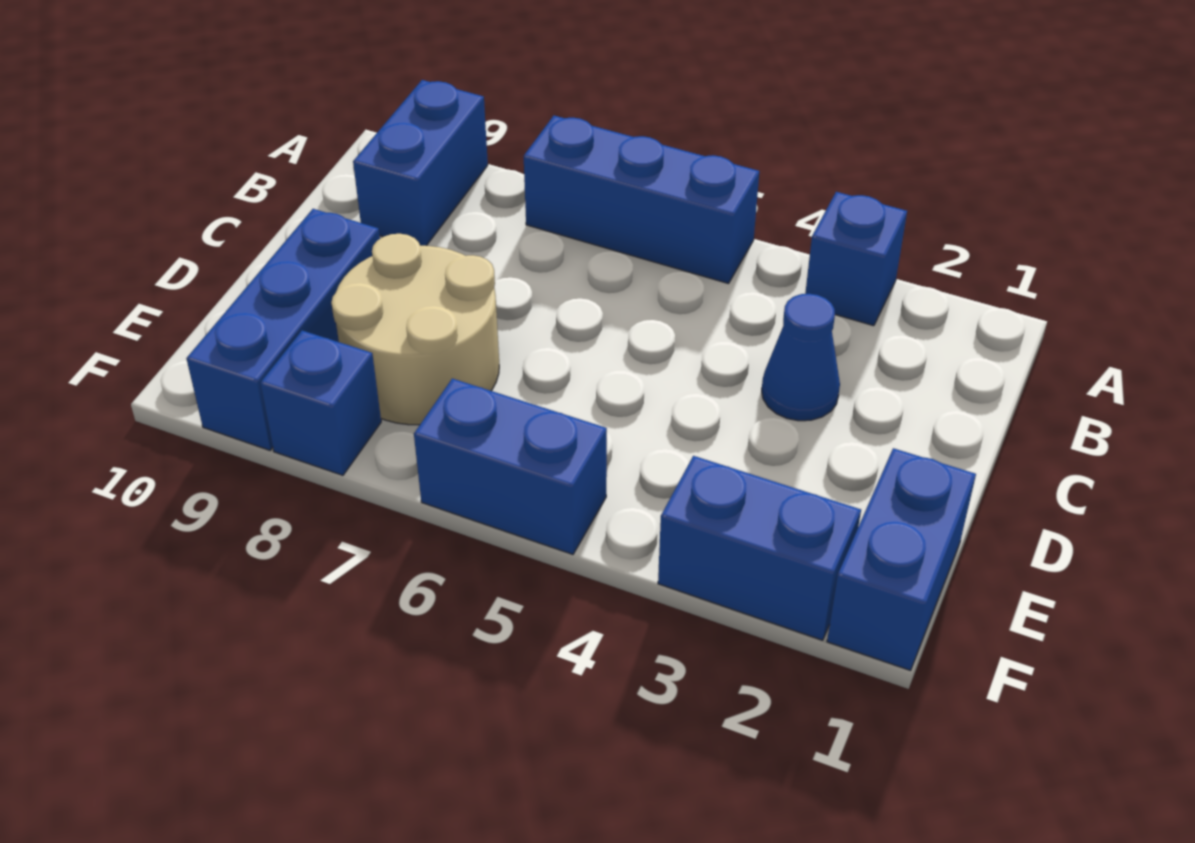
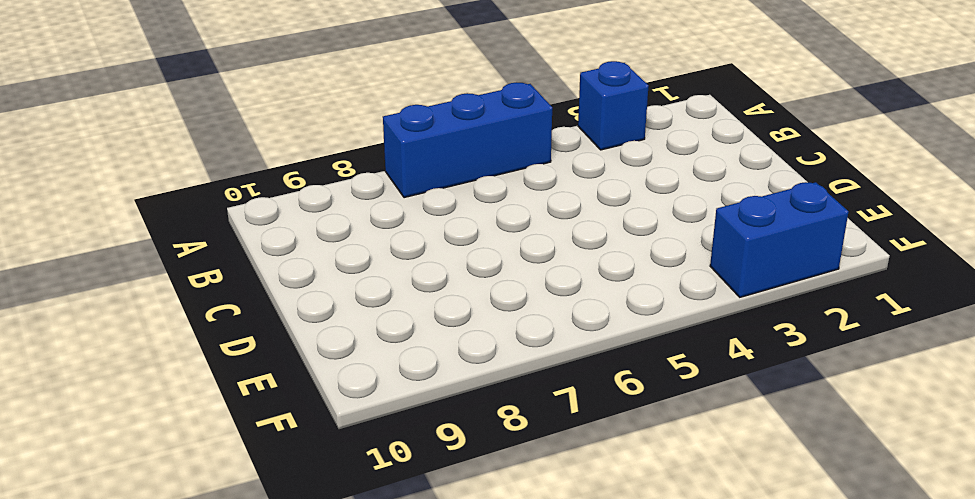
none -> blue 1x2 brick [353,80,488,246]
none -> blue 1x1 cone [762,294,840,421]

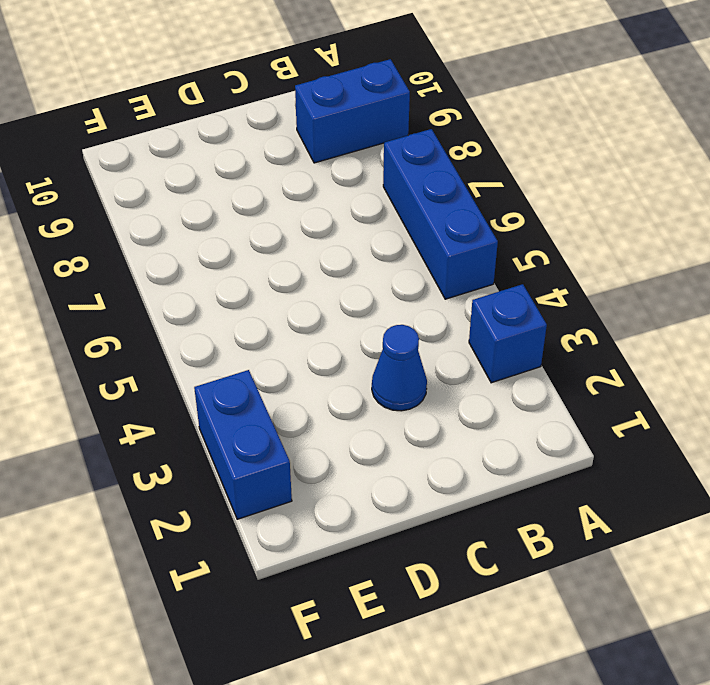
none -> tan 2x2 round brick [331,234,499,425]
none -> blue 1x3 brick [186,209,380,450]

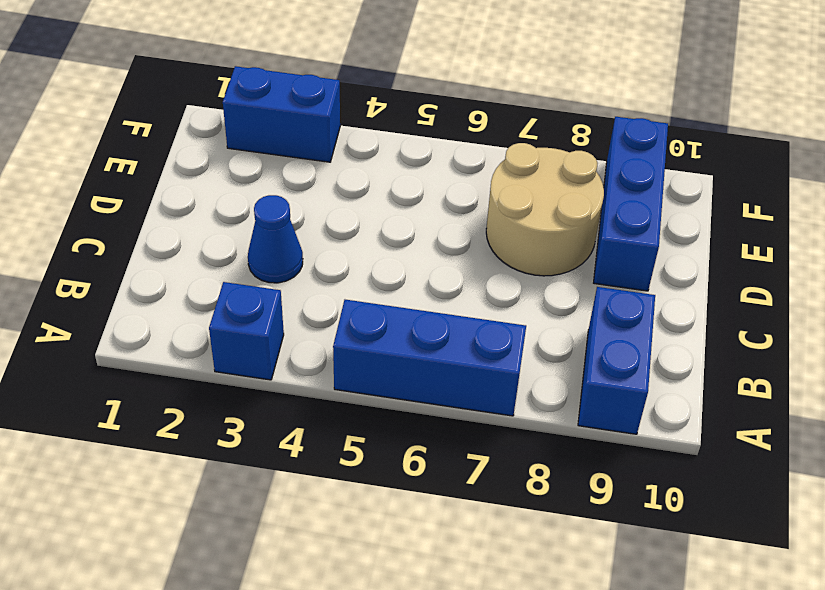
none -> blue 1x2 brick [827,448,976,670]
none -> blue 1x2 brick [414,379,607,554]

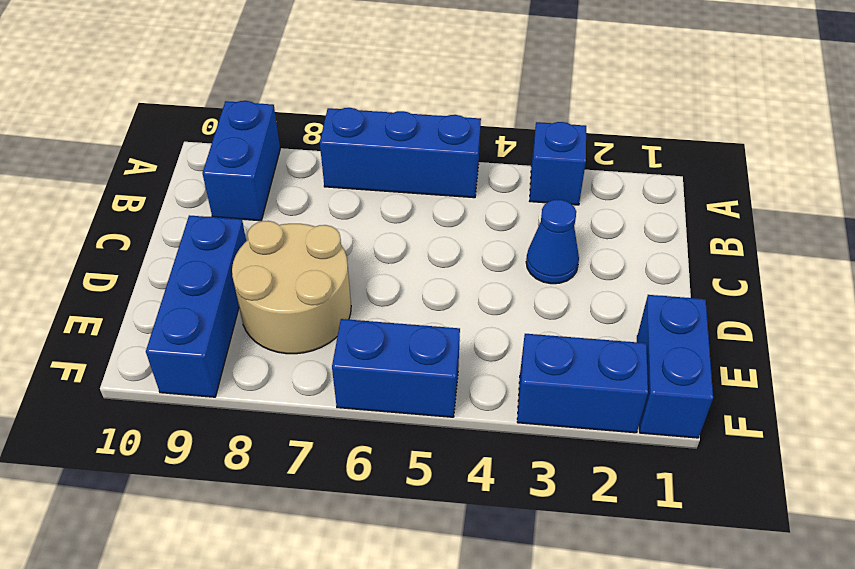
none -> blue 1x1 brick [260,331,381,475]

